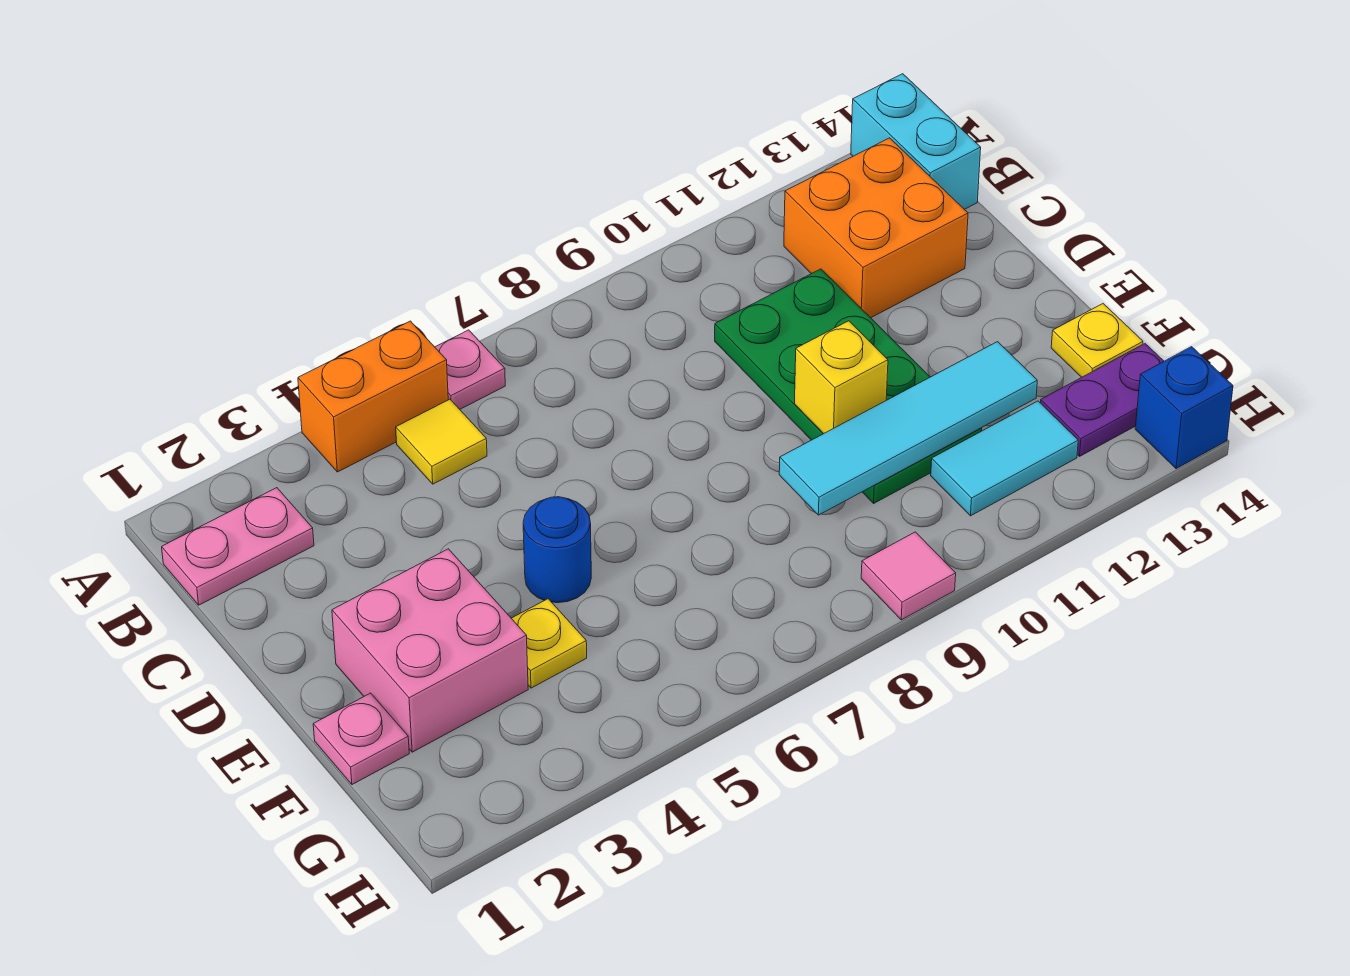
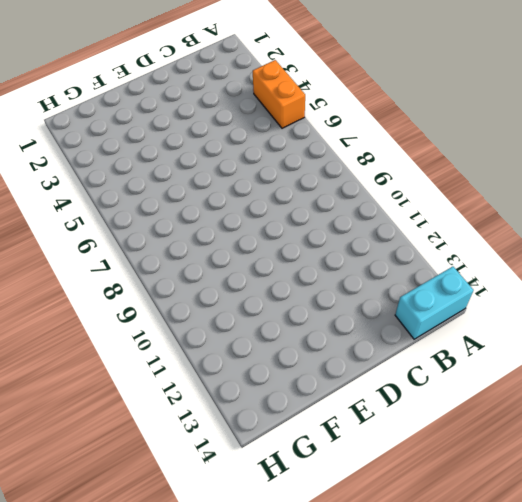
none -> pink 1x1 plate [435,330,505,409]
none -> pink 1x2 plate [162,488,314,605]
none -> yellow 1x1 tile [396,399,487,484]

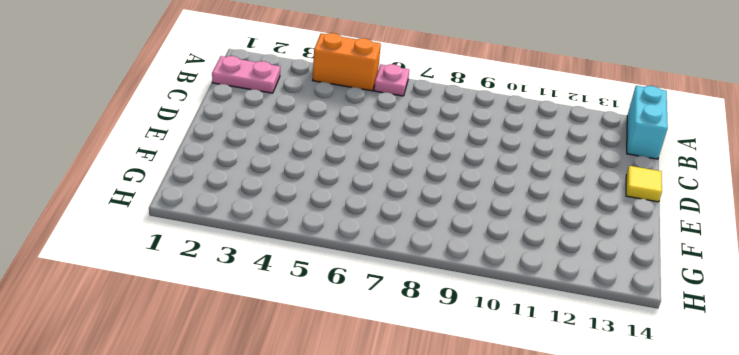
yellow 1x1 tile [626,166,662,202] -> yellow 1x1 tile moved to [396,399,487,484]
none -> orange 2x2 brick [784,138,968,318]
none -> green 2x4 plate [715,269,982,503]
none -> pink 2x2 brick [332,549,528,752]

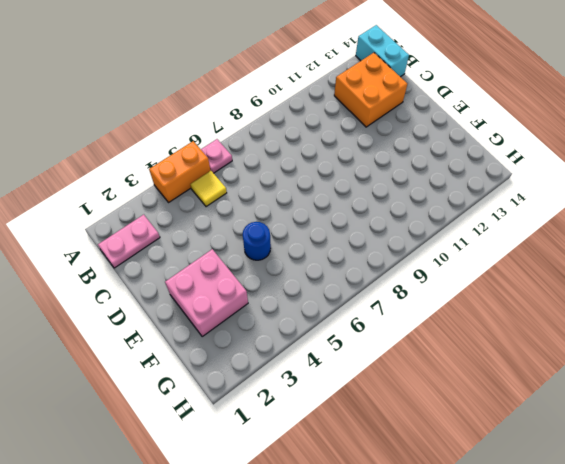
none -> green 2x4 plate [715,269,982,503]
none -> pink 1x1 plate [313,693,409,785]
none -> yellow 1x1 plate [511,599,587,688]

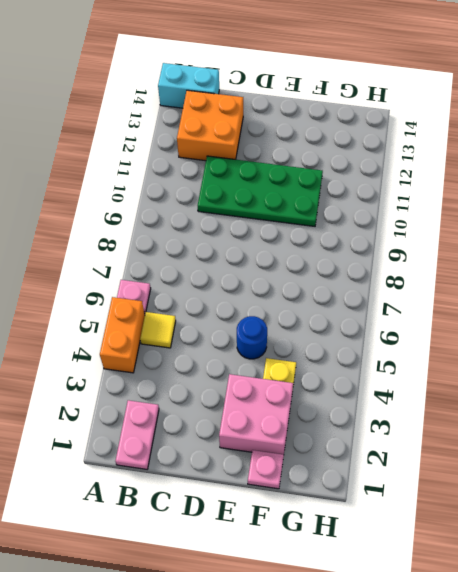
none -> yellow 1x1 plate [1051,304,1143,377]
none -> cyan 1x2 tile [931,401,1078,516]
none -> purple 1x2 plate [1041,344,1164,456]

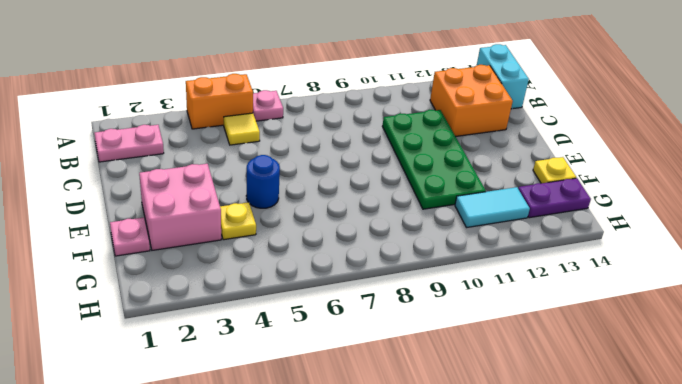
none -> pink 1x1 tile [861,532,956,620]
none -> blue 1x1 brick [1135,347,1233,469]
none -> yellow 1x1 brick [794,321,888,434]

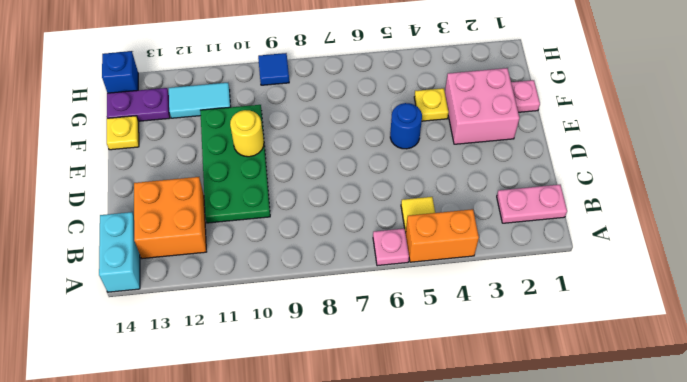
yellow 1x1 round brick [230,110,264,157] -> yellow 1x1 brick [794,321,888,434]
blue 1x1 tile [258,53,289,85] -> pink 1x1 tile [861,532,956,620]
none -> cyan 1x4 tile [779,342,1037,515]

